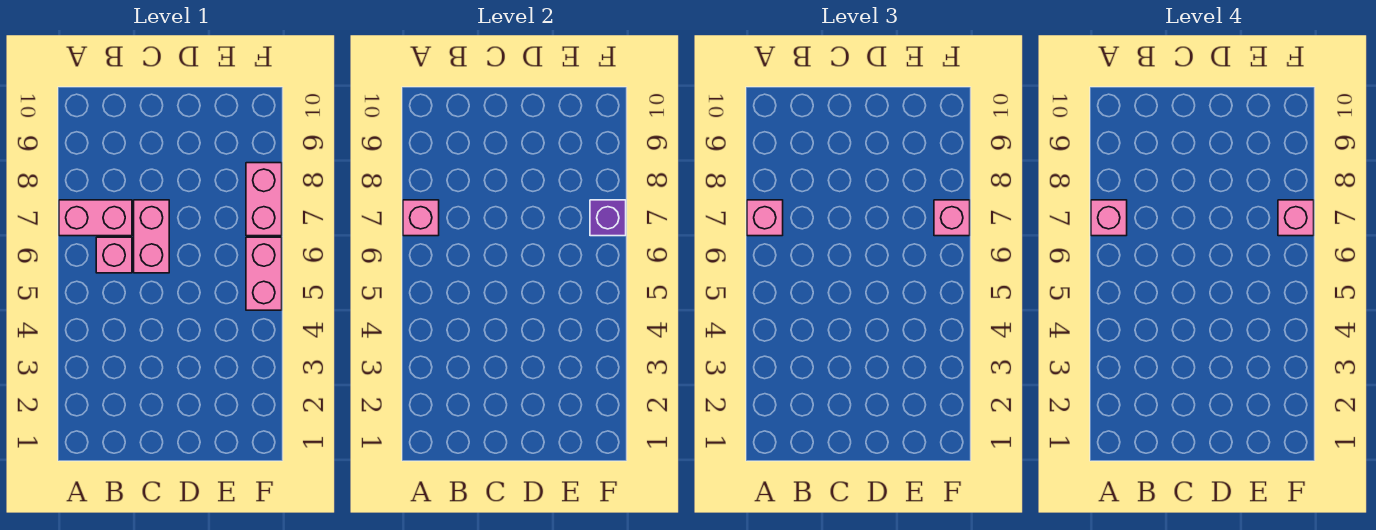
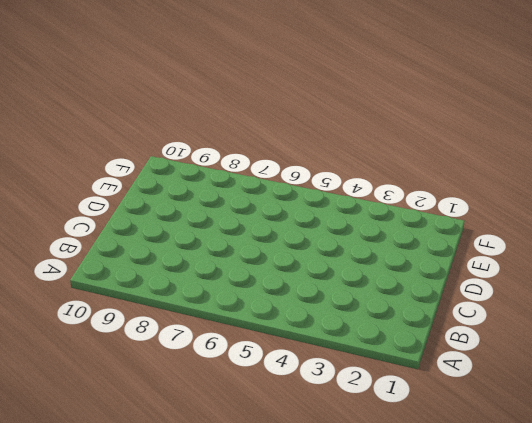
none -> pink 1x2 brick [59,200,132,236]
none -> pink 1x1 brick [96,237,132,273]

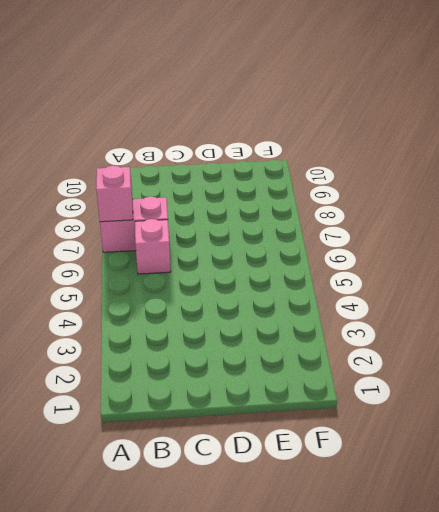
none -> pink 1x2 brick [134,200,169,273]
none -> pink 1x2 brick [246,237,282,310]

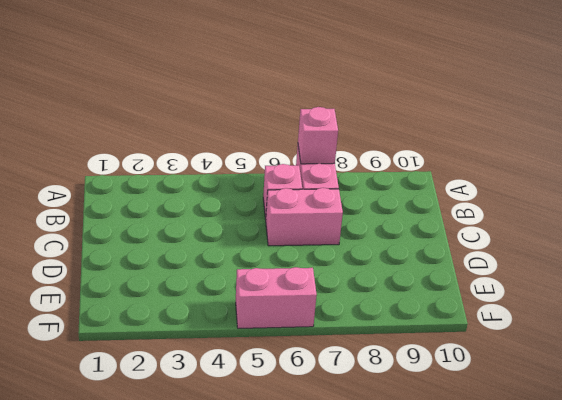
none -> pink 1x2 brick [246,163,282,236]
none -> purple 1x1 brick [590,200,626,236]

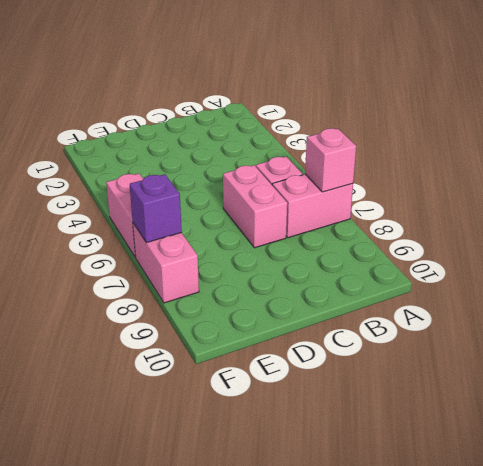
none -> pink 1x1 brick [747,200,783,236]
none -> pink 1x1 brick [934,200,970,236]

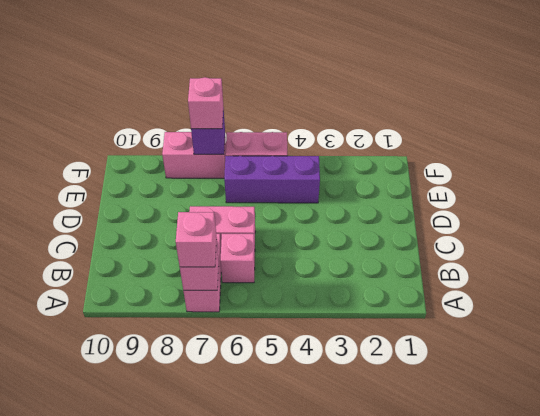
purple 1x3 brick [224,156,320,203] -> none
none -> pink 1x1 brick [1091,200,1127,236]
none -> pink 1x1 brick [1278,200,1314,236]

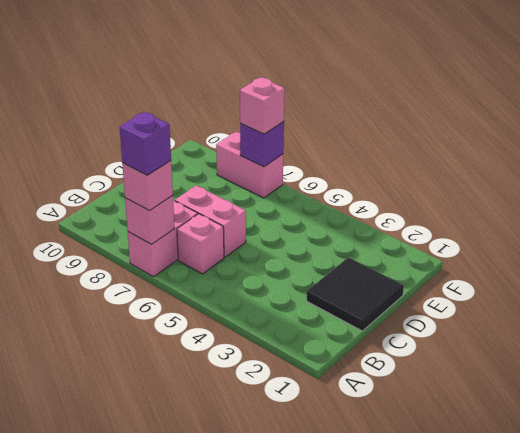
purple 1x1 brick [120,112,171,175] -> pink 1x1 brick [1091,200,1127,236]
black 2x2 tile [307,257,404,331] -> none
none -> pink 1x2 brick [246,237,282,310]
none -> pink 1x1 brick [1278,200,1314,236]

